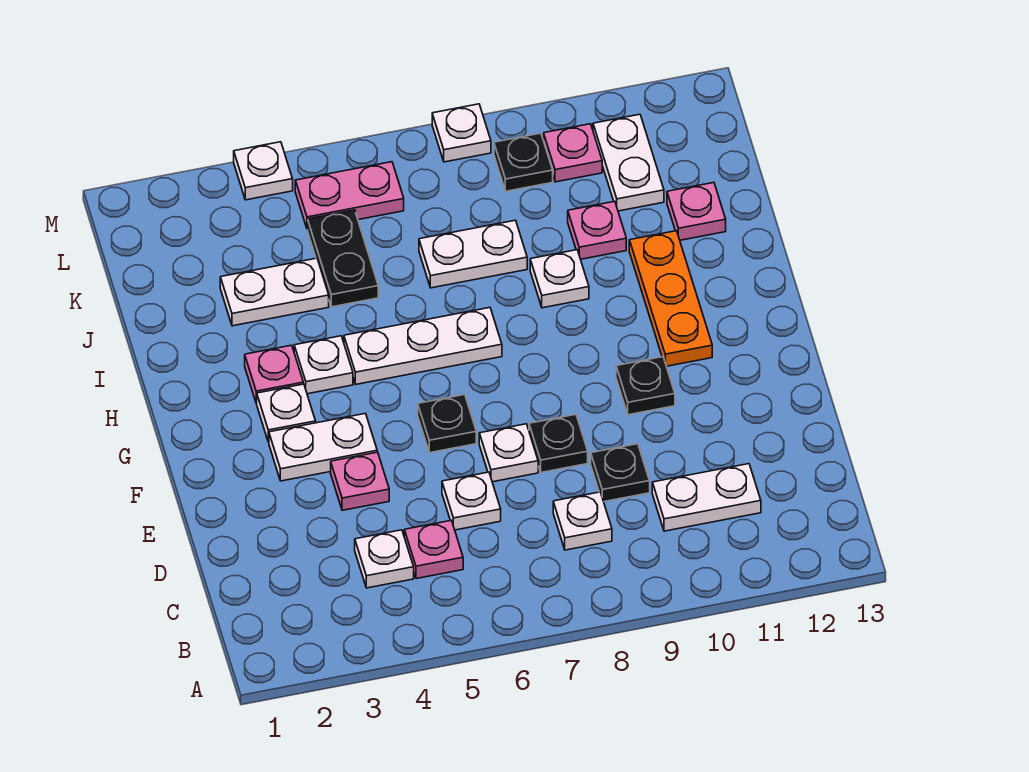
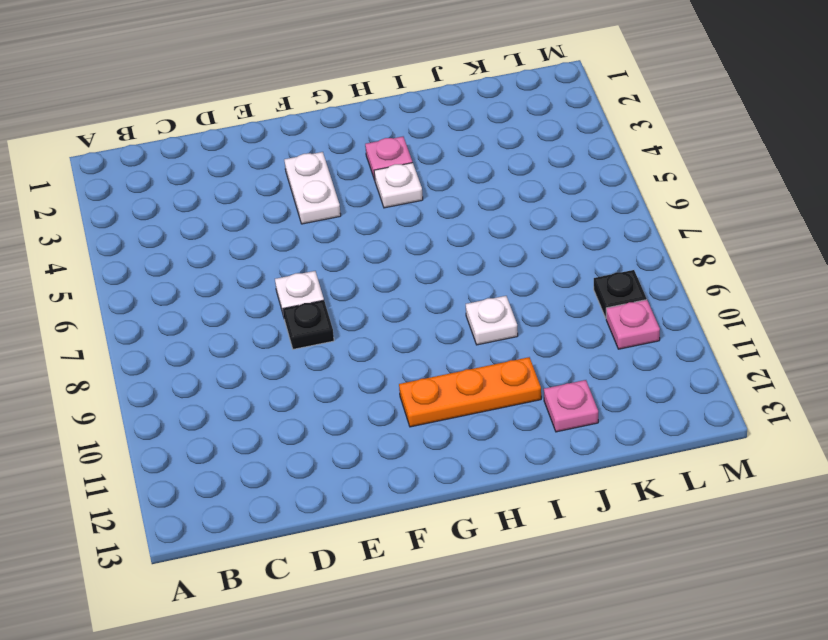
none -> white 1x1 plate [355,530,414,588]
none -> pink 1x1 plate [404,521,463,579]
none -> white 1x1 plate [553,492,612,550]

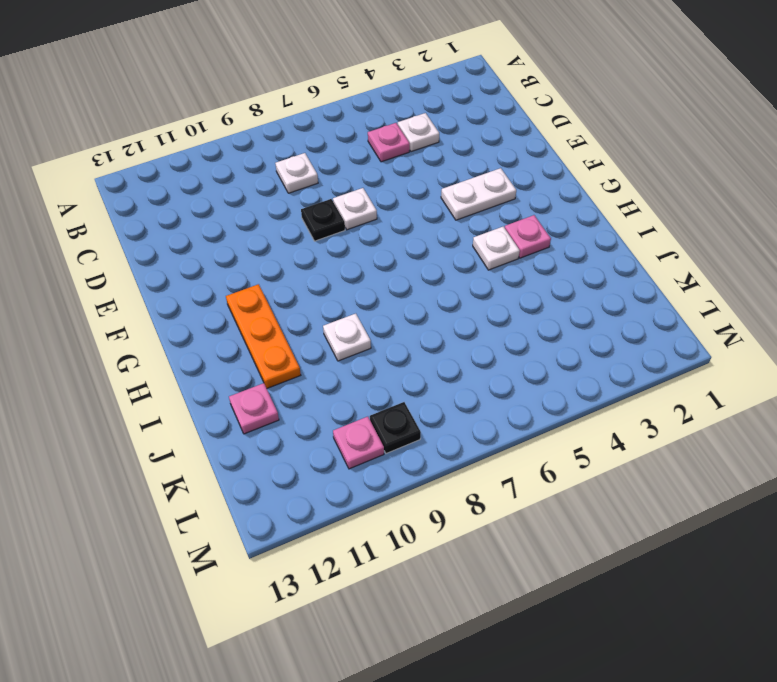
none -> white 1x2 plate [652,464,761,531]
none -> white 1x1 plate [442,472,501,530]
none -> black 1x1 plate [591,444,650,502]

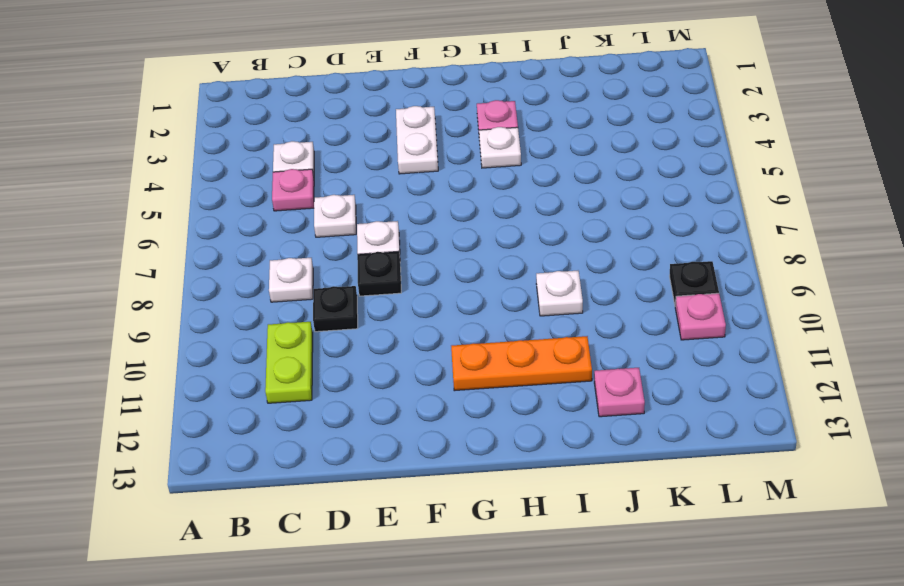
lime 1x2 plate [265,322,313,403] -> white 1x2 plate [652,464,761,531]
none -> pink 1x1 plate [331,452,389,510]
none -> black 1x1 plate [418,395,476,453]
none -> black 1x1 plate [616,357,675,415]

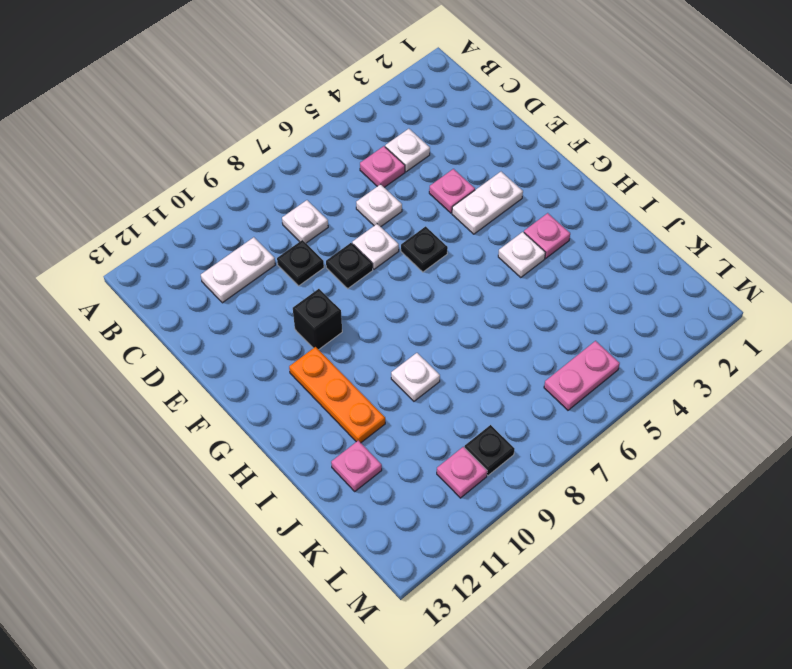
black 1x1 brick [293,289,342,350] -> black 1x1 plate [616,357,675,415]
none -> white 1x1 plate [257,384,316,442]
none -> white 1x3 plate [344,308,502,384]
none -> white 1x2 plate [220,258,329,326]

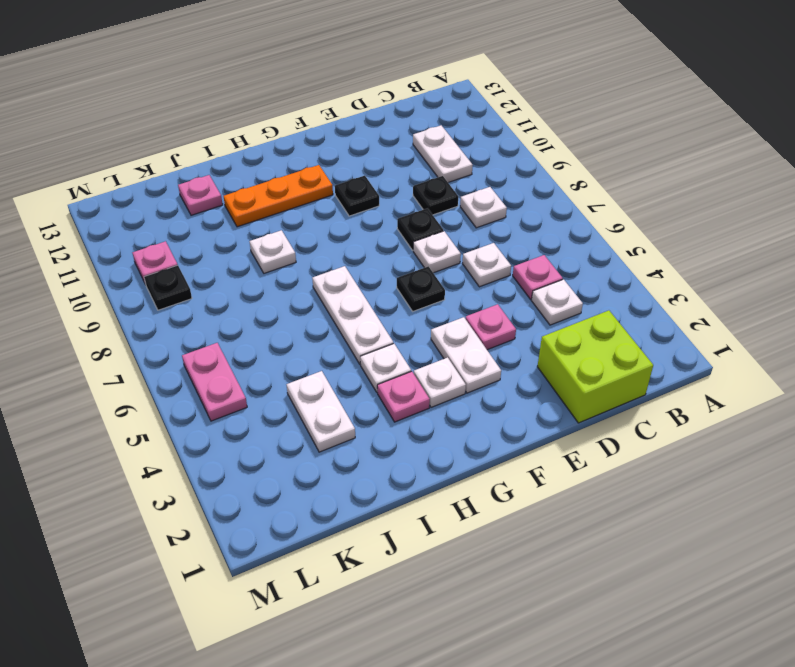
lime 2x2 brick [537,310,653,423] -> none
none -> black 1x2 plate [308,210,378,307]
none -> white 1x2 plate [419,220,527,288]
none -> pink 1x1 plate [568,201,626,259]

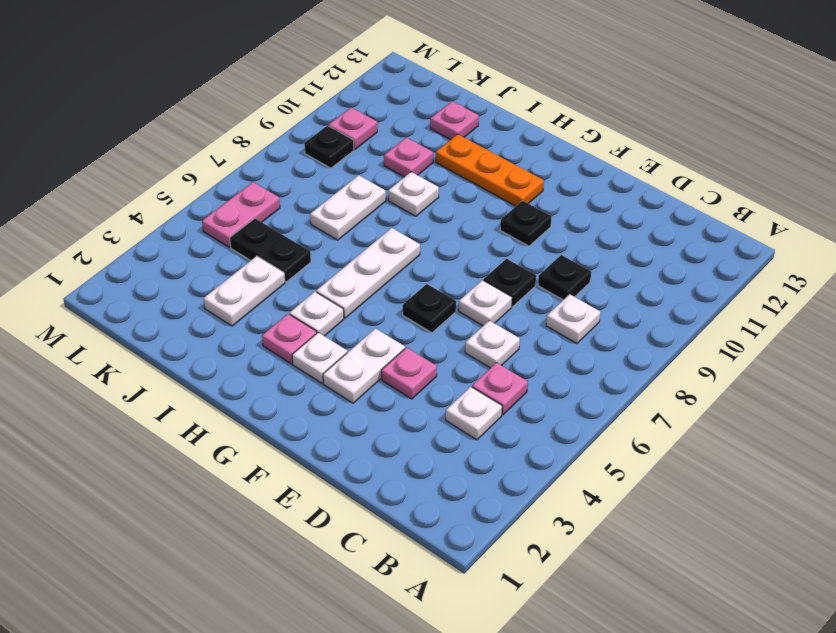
none -> white 1x2 plate [652,464,761,531]
none -> white 1x2 plate [593,114,664,211]
none -> white 1x1 plate [234,142,293,200]

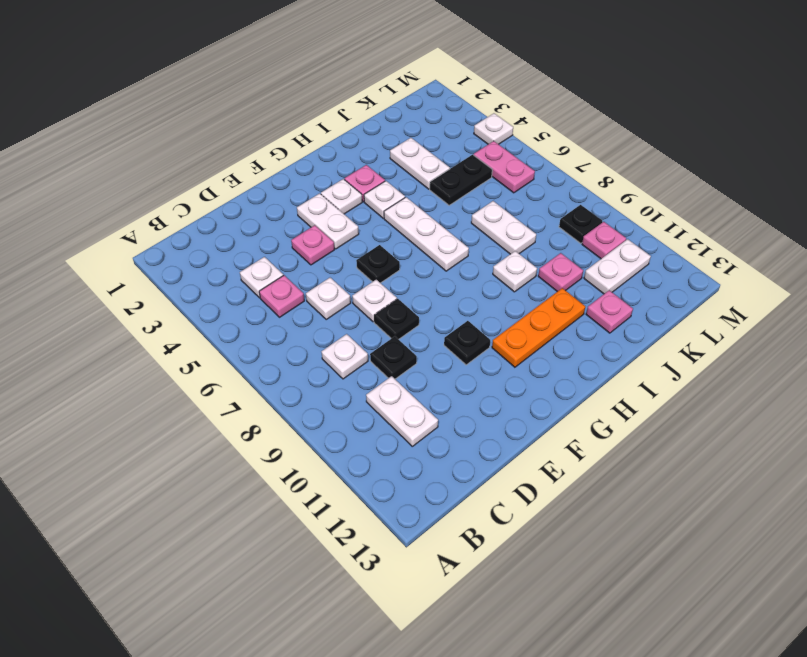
none -> white 1x1 plate [432,104,491,162]

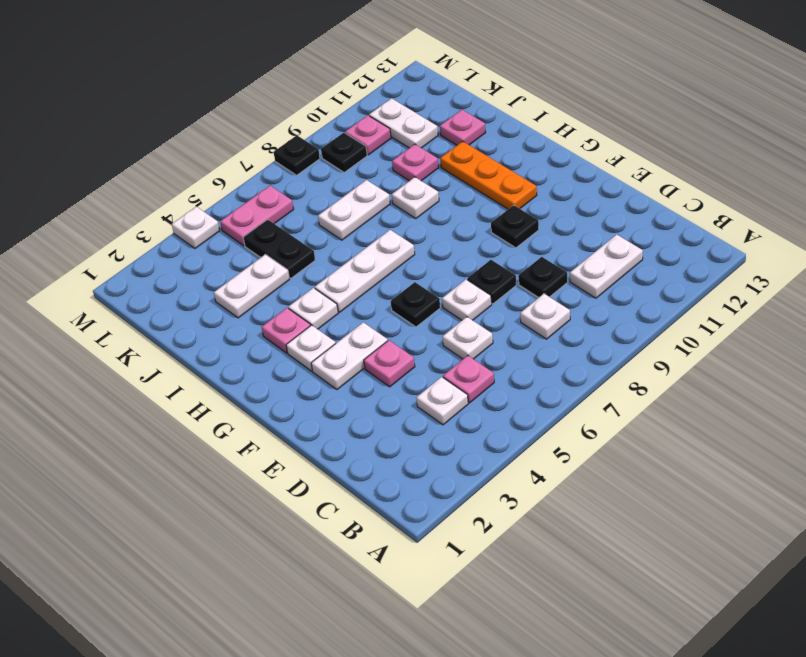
black 1x1 plate [274,135,320,175] -> white 1x1 plate [432,104,491,162]

